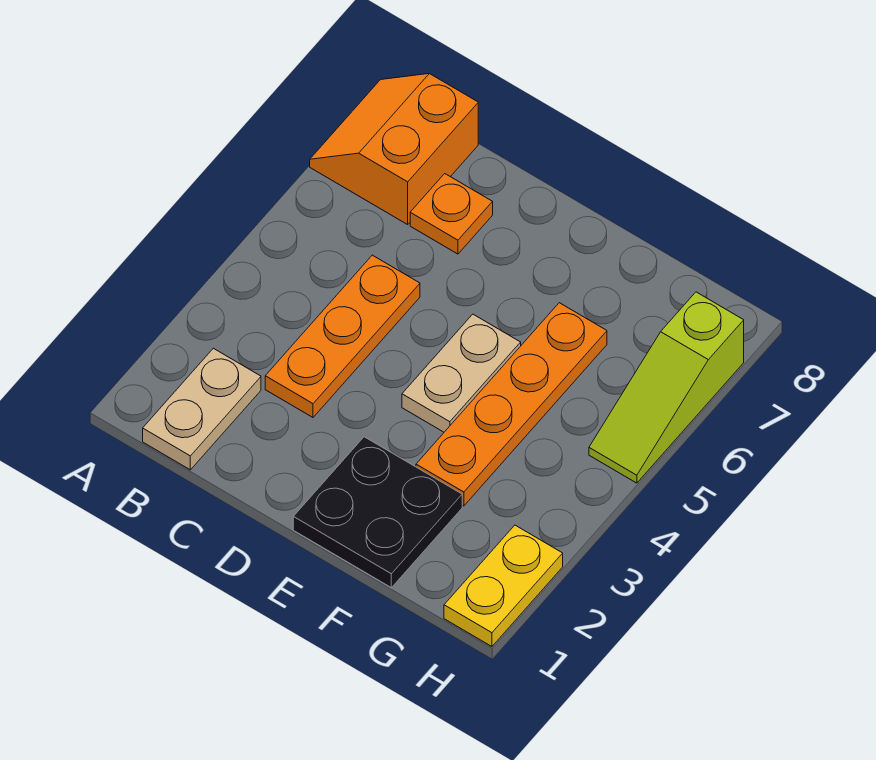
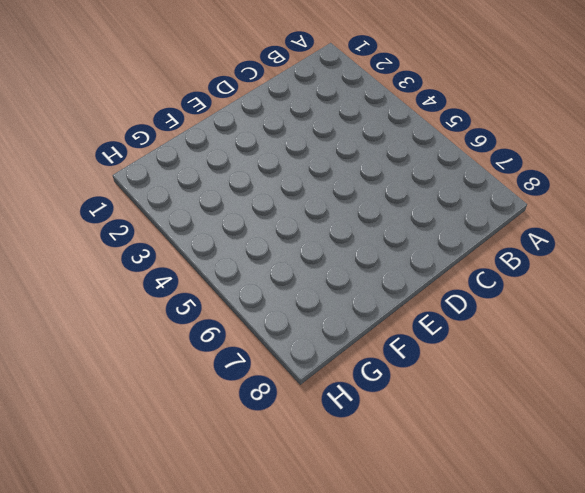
none -> orange 2x2 slope [310,74,478,224]
none -> tan 1x2 plate [143,348,261,470]

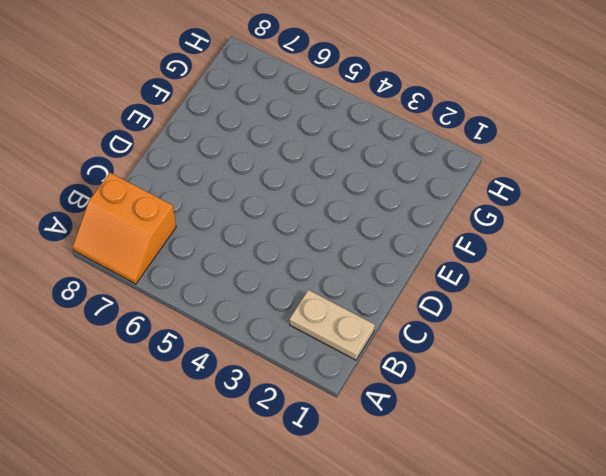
none -> orange 1x3 plate [265,255,420,417]
none -> orange 1x1 plate [410,174,493,254]

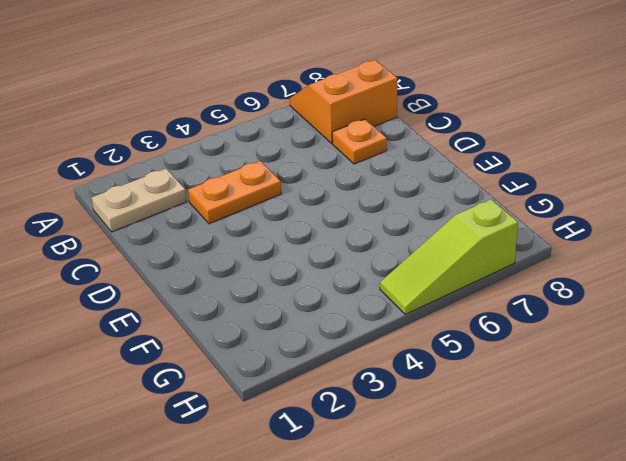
orange 1x2 plate [188,161,281,224] -> orange 1x3 plate [265,255,420,417]
none -> black 2x2 plate [293,437,462,588]
none -> tan 1x2 plate [402,314,521,432]

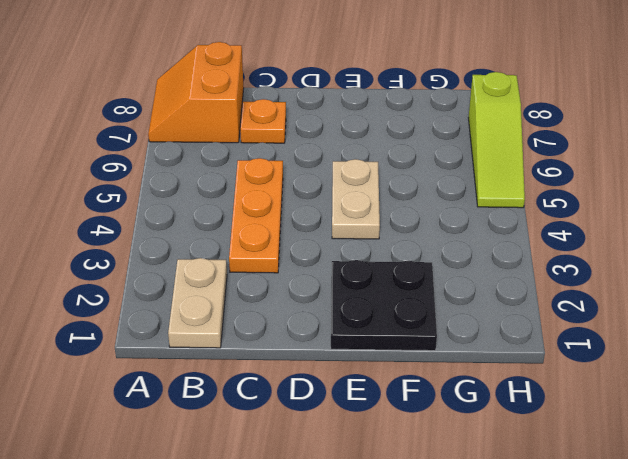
none -> orange 1x4 plate [416,303,607,506]
none -> yellow 1x2 plate [444,525,563,647]

